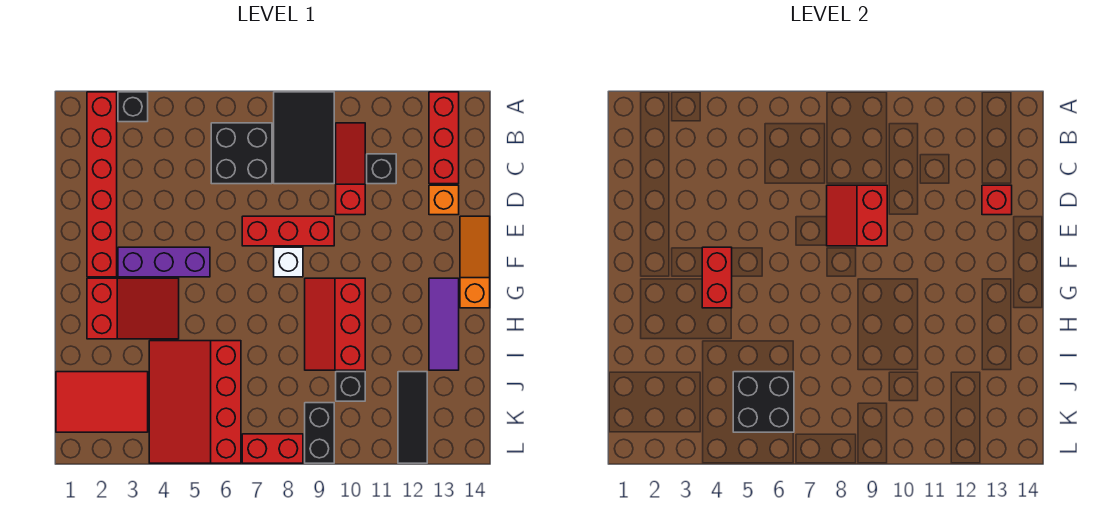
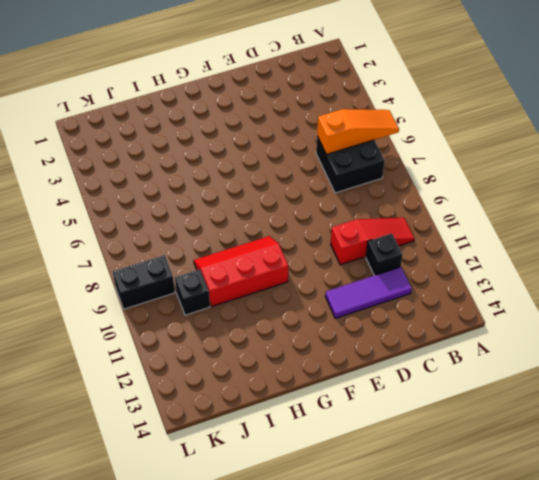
orange 1x3 slope [317,109,399,154] -> orange 1x3 slope moved to [460,216,490,308]
purple 1x3 tile [325,267,412,318] -> purple 1x3 tile moved to [429,278,459,370]
none -> red 1x6 brick [87,92,117,277]
none -> black 1x1 brick [118,92,148,122]
none -> black 2x3 tile [274,92,334,184]

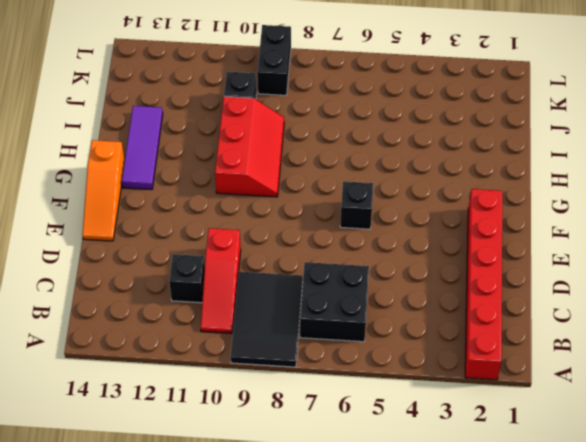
black 1x1 brick [340,181,373,229] -> black 1x1 brick moved to [118,92,148,122]
none -> red 1x3 brick [429,92,459,184]
none -> orange 1x1 brick [429,185,459,215]
none -> red 1x3 brick [242,216,334,246]

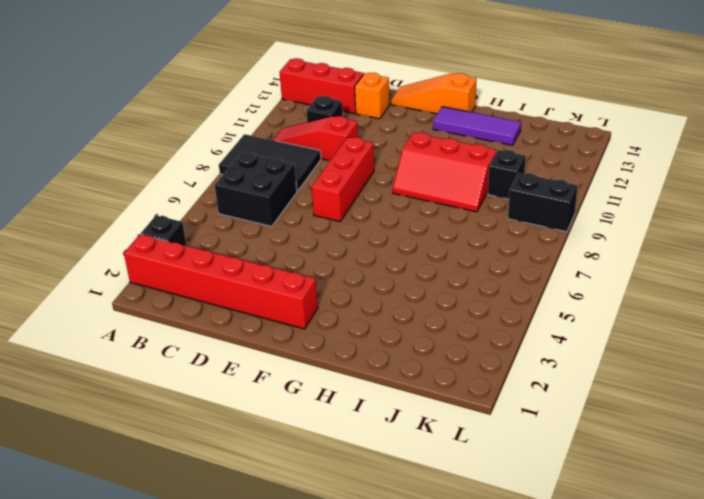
none -> purple 1x3 brick [118,247,210,277]
none -> white 1x1 brick [274,247,303,277]
none -> red 2x3 slope [87,278,179,339]

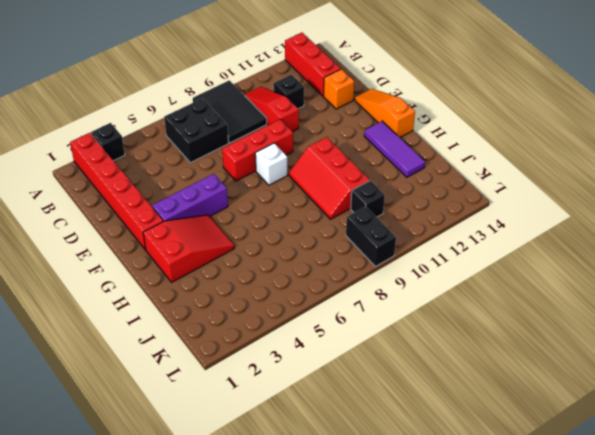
none -> red 3x4 slope [149,341,241,463]
none -> red 2x3 tile [56,372,148,432]
none -> black 1x3 tile [398,372,427,463]

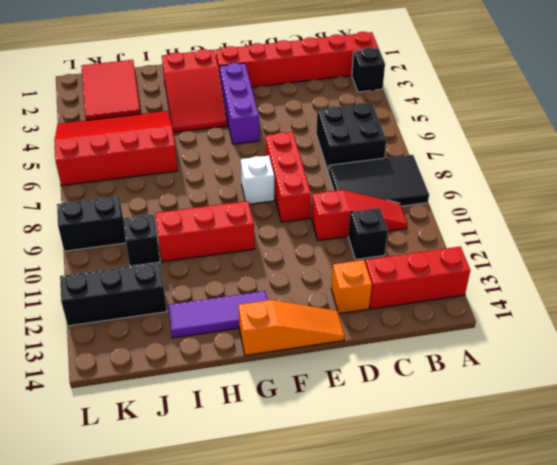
black 1x3 brick [60,262,167,326] -> black 1x3 tile [398,372,427,463]
none -> red 1x2 brick [242,434,303,463]
none -> red 2x2 slope [827,185,887,246]
none -> red 1x1 brick [982,185,1012,215]

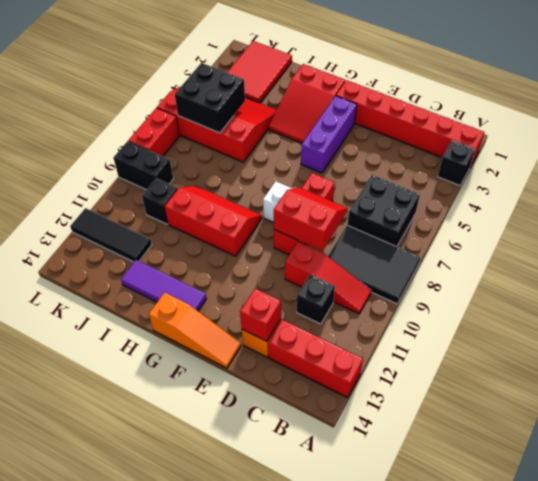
none -> red 1x2 brick [702,247,732,308]

